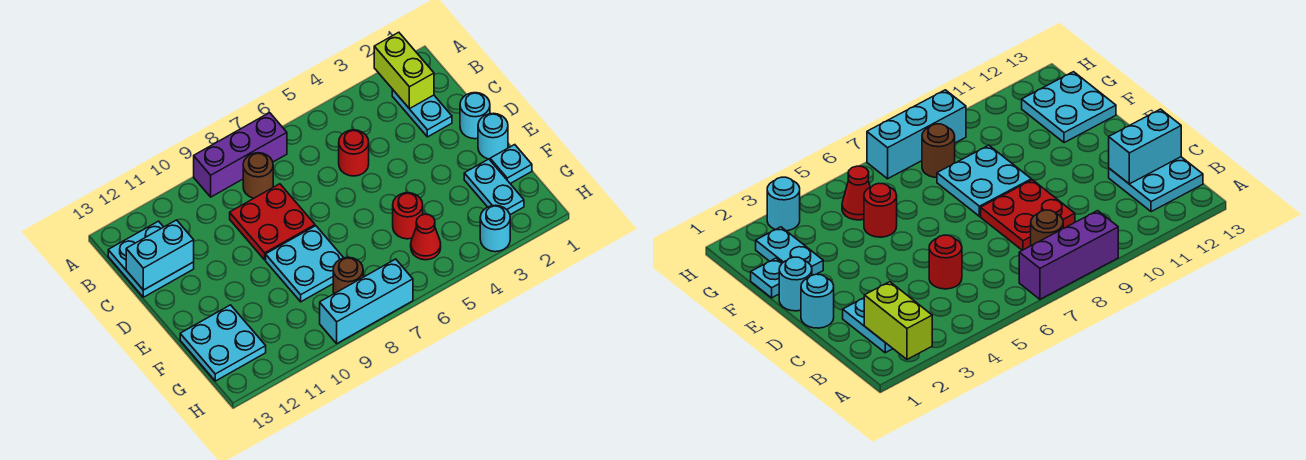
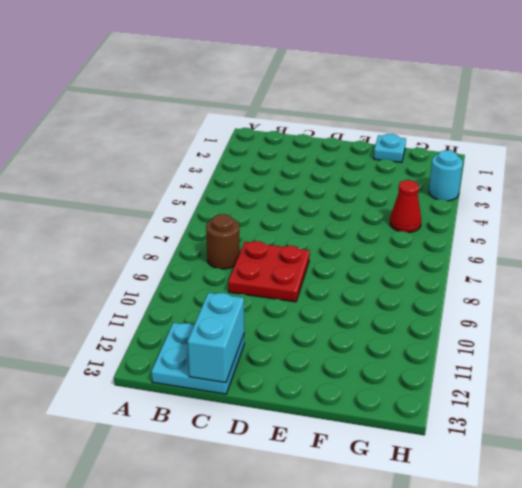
none -> purple 1x3 brick [194,113,287,197]
none -> cyan 1x2 plate [392,89,452,137]
none -> red 1x1 round brick [339,130,369,176]

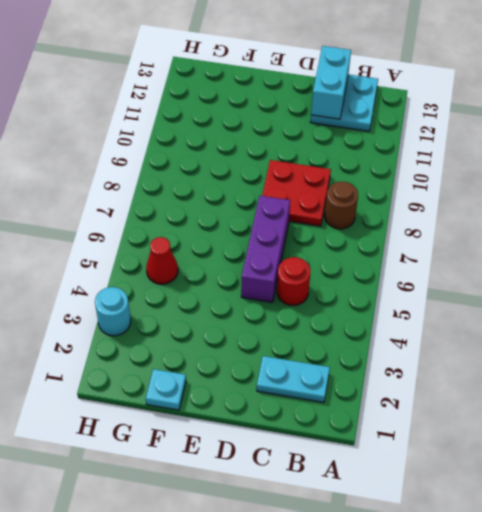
purple 1x3 brick [241,196,290,302] -> purple 1x3 brick moved to [194,113,287,197]
none -> cyan 1x1 round brick [460,93,490,139]
none -> cyan 1x1 round brick [478,113,508,159]
none -> cyan 2x2 plate [266,226,343,302]

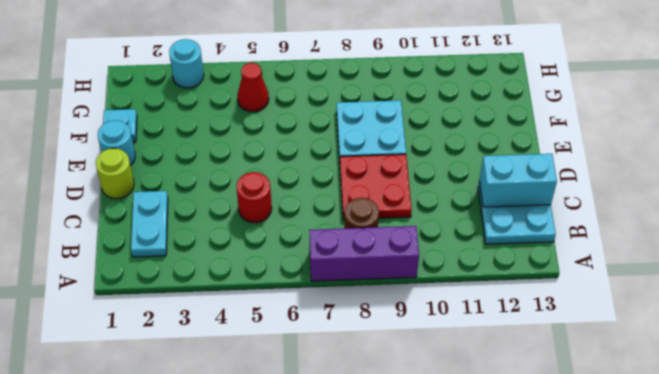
lime 1x1 round brick [96,148,134,199] -> cyan 1x1 round brick [460,93,490,139]
none -> cyan 1x2 plate [464,159,524,215]
none -> red 1x1 round brick [393,193,423,239]
none -> cyan 2x2 plate [180,305,266,381]

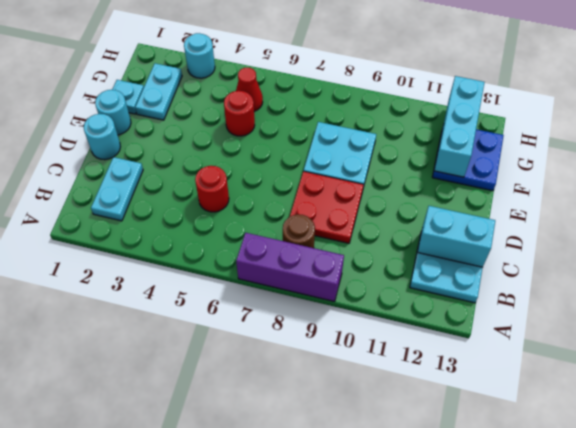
blue 2x2 plate [432,129,504,191] -> cyan 2x2 plate [180,305,266,381]
cyan 1x3 brick [434,76,485,177] -> cyan 1x3 brick turned to [320,259,413,343]
none -> brown 1x1 round brick [333,257,363,294]
none -> lime 1x2 brick [374,32,434,109]

